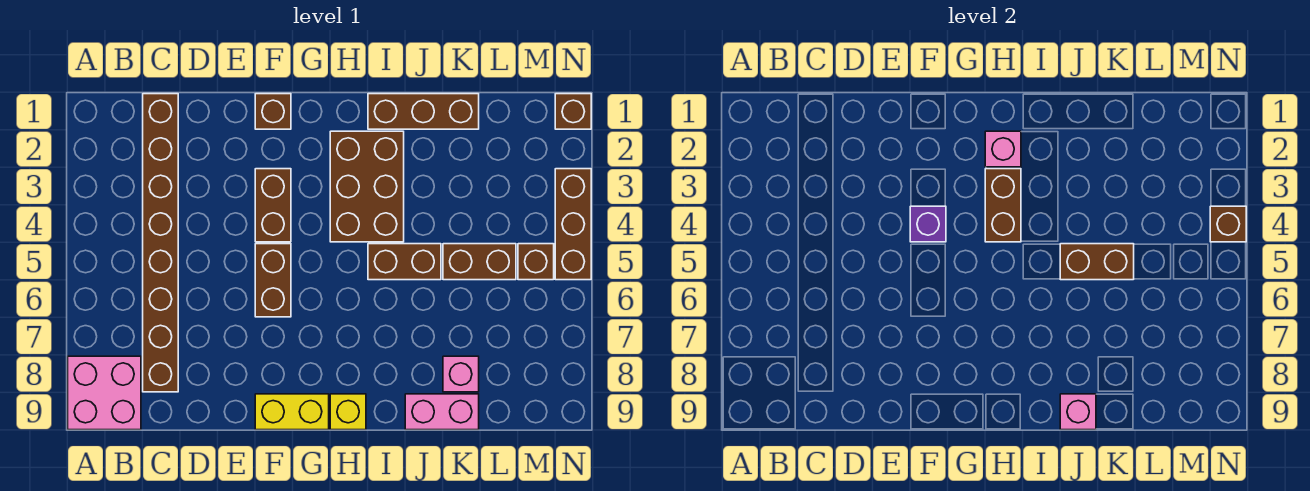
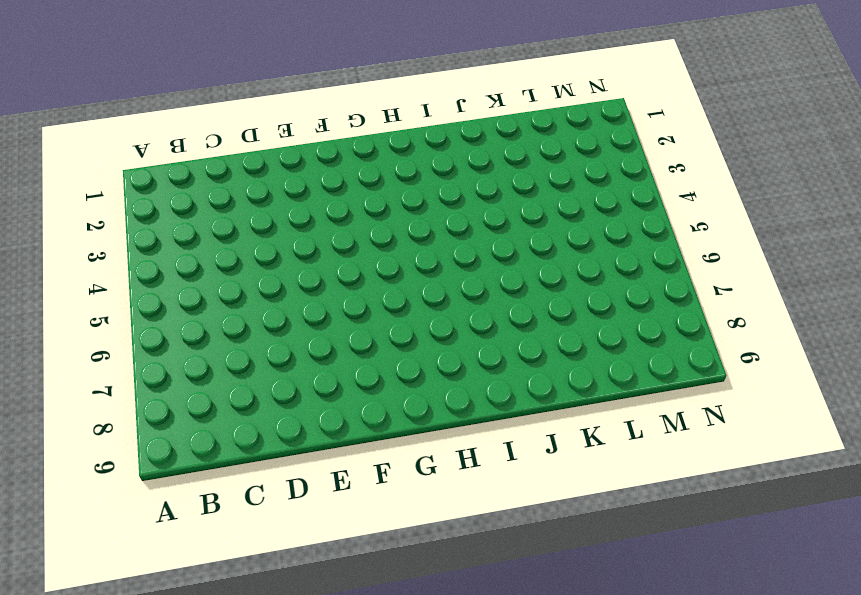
none -> pink 2x2 brick [68,356,141,430]
none -> brown 1x8 brick [143,94,178,392]
none -> brown 1x1 brick [255,94,291,129]

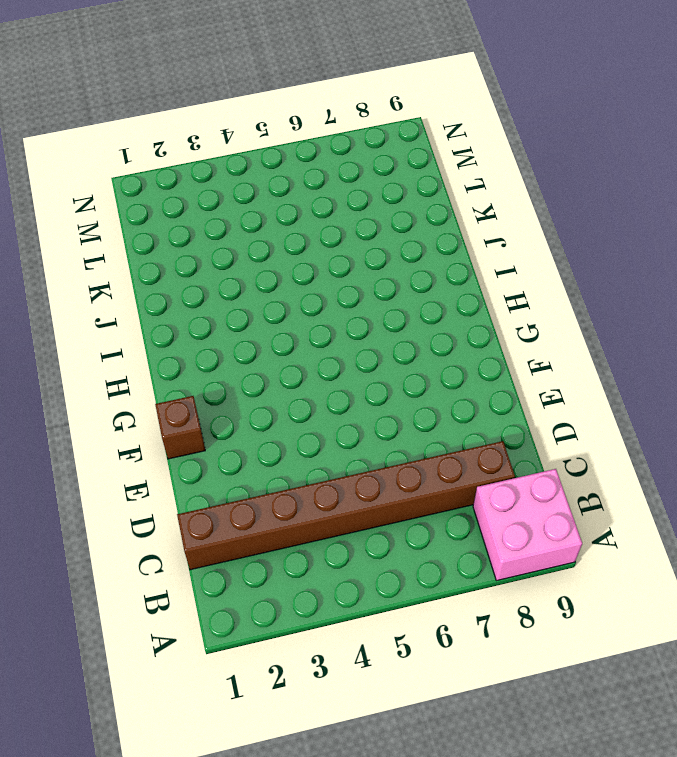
none -> brown 1x2 brick [255,169,291,242]
none -> brown 1x2 brick [255,244,291,317]
none -> yellow 1x2 brick [255,394,329,430]

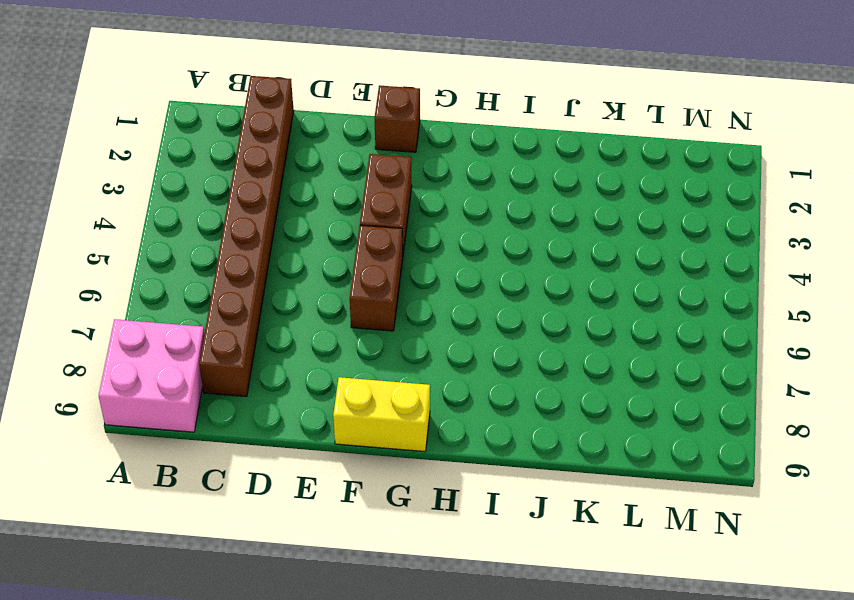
none -> brown 2x3 brick [330,131,404,242]
none -> yellow 1x1 brick [330,394,366,430]
none -> brown 1x3 brick [368,94,479,129]

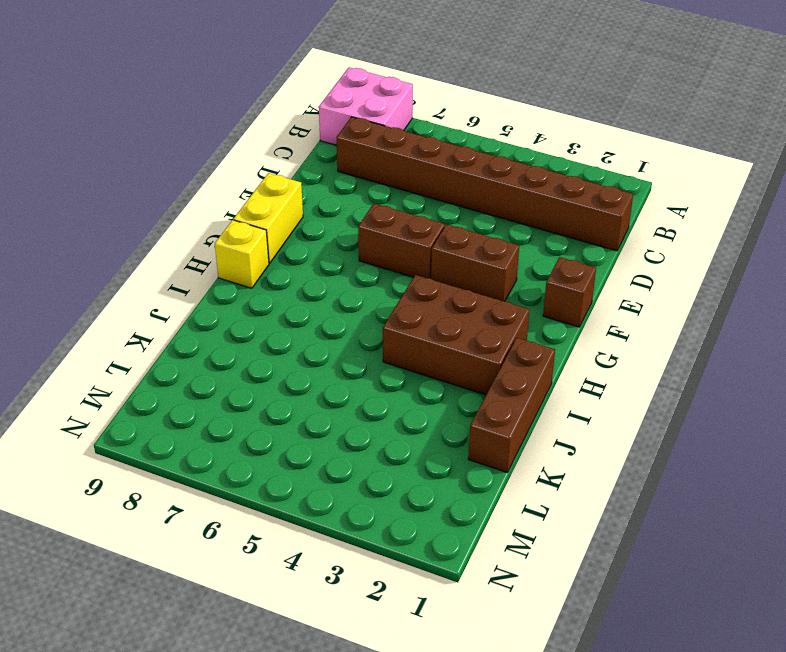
none -> brown 1x2 brick [368,244,441,280]
none -> pink 1x2 brick [405,394,479,430]
none -> brown 1x2 brick [443,244,516,280]

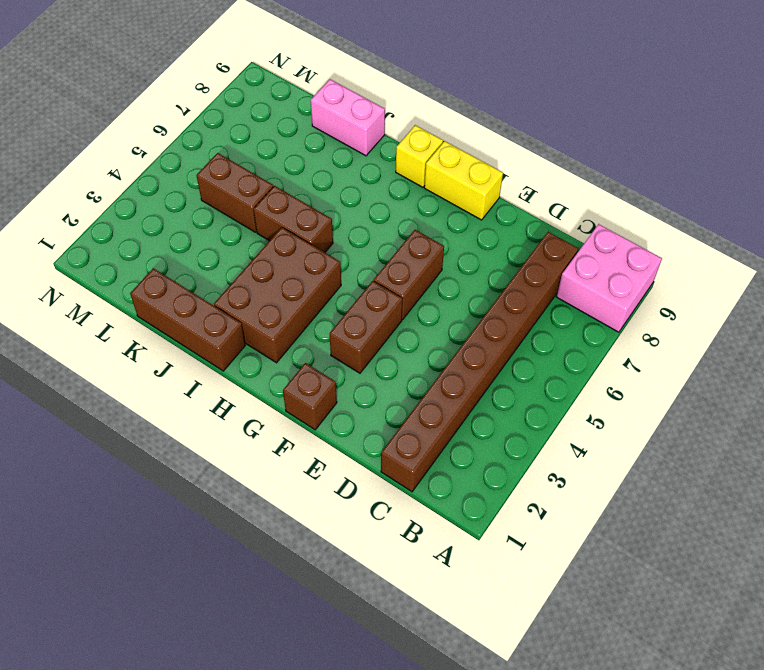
none -> pink 1x1 brick [443,356,479,392]
none -> brown 1x1 brick [518,244,554,280]
none -> brown 1x1 brick [555,94,591,129]

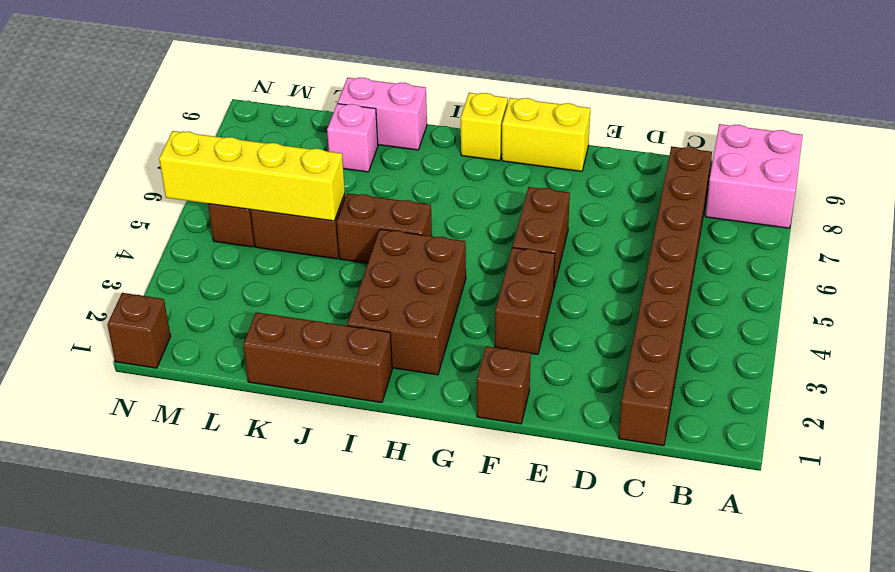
yellow 1x4 brick [159,131,345,221] -> brown 1x2 brick [1060,244,1134,280]
none -> brown 1x3 brick [555,169,591,280]
none -> purple 1x1 brick [910,206,946,242]
none -> pink 1x1 brick [985,131,1021,167]

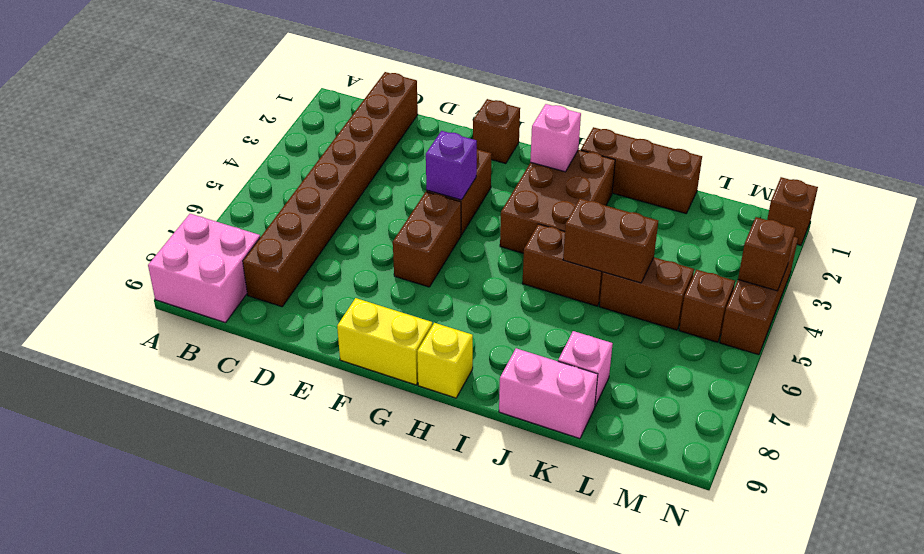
none -> brown 1x2 brick [985,169,1021,242]
none -> pink 1x1 brick [1060,394,1096,430]

